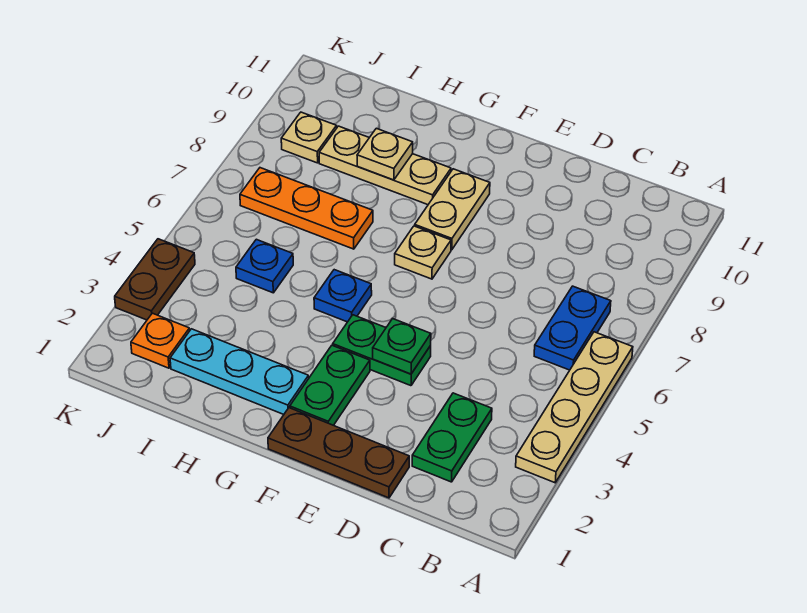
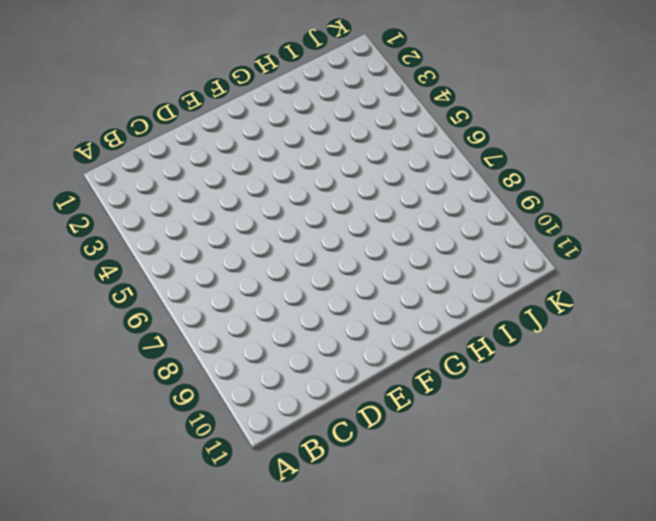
none -> tan 1x4 plate [516,332,633,483]
none -> blue 1x2 plate [534,286,611,370]
none -> green 1x2 plate [412,393,492,482]

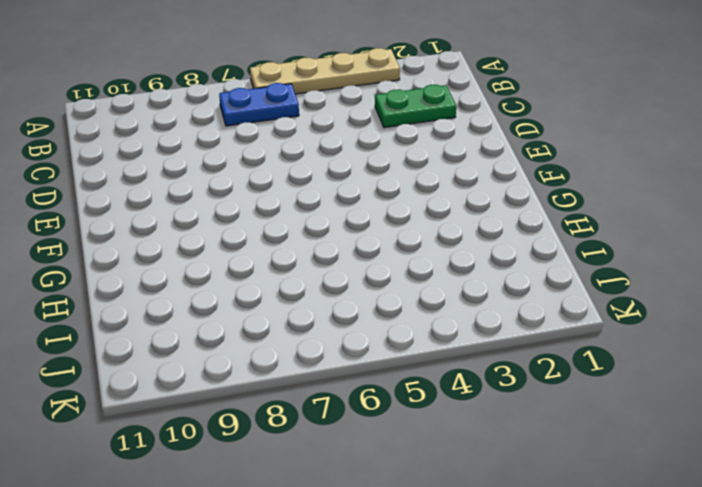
none -> brown 1x3 plate [268,408,409,498]
none -> green 1x2 plate [333,315,431,386]
none -> green 1x2 plate [290,345,370,425]

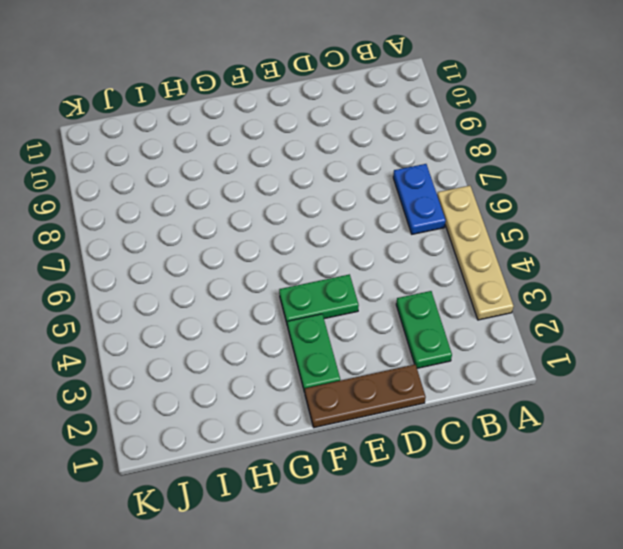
none -> tan 1x1 plate [395,226,451,279]
none -> tan 1x2 plate [415,169,490,250]
none -> cyan 1x3 plate [170,329,309,414]

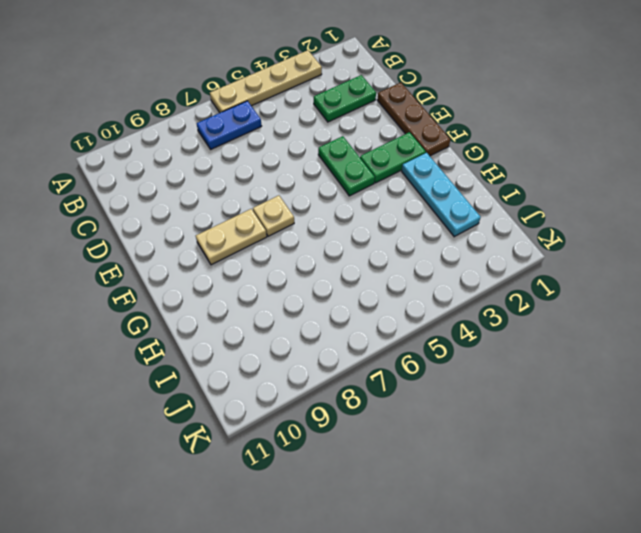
none -> blue 1x1 plate [314,270,372,322]
none -> tan 1x3 plate [319,126,451,205]
none -> orange 1x3 plate [240,168,373,249]

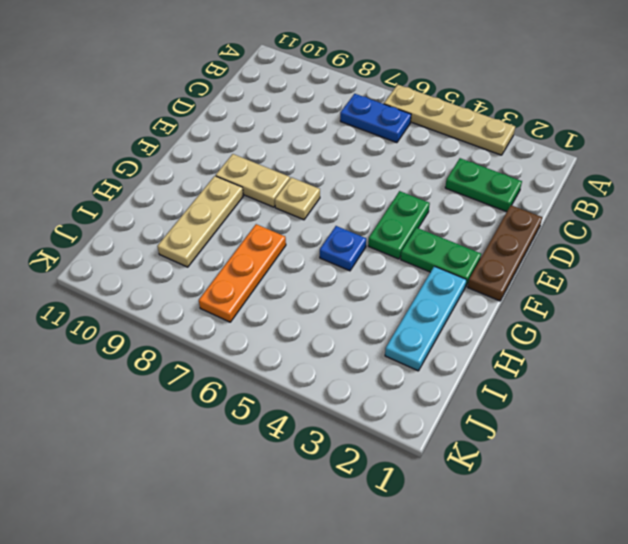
none -> blue 1x1 plate [236,239,293,293]
none -> orange 1x1 plate [131,313,190,368]
none -> tan 1x1 plate [281,112,337,163]

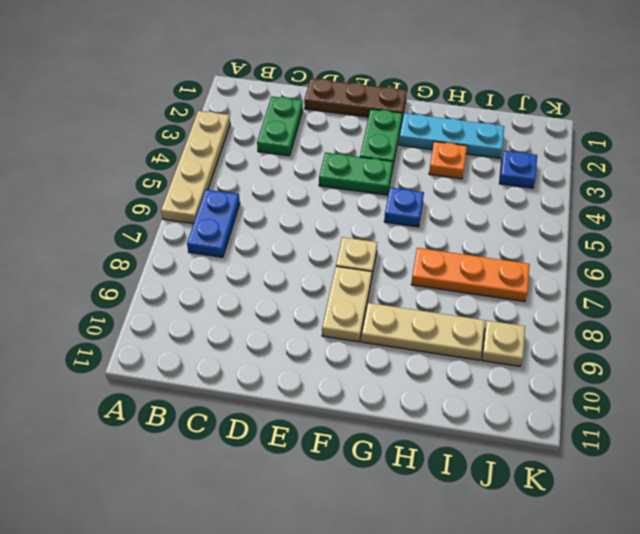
orange 1x1 plate [429,141,467,179] -> orange 1x1 plate moved to [131,313,190,368]
blue 1x1 plate [499,151,537,188] -> blue 1x1 plate moved to [236,239,293,293]
none -> brown 1x2 plate [115,239,195,320]
none -> green 1x1 plate [373,319,431,374]
none -> tan 1x1 plate [357,128,413,180]

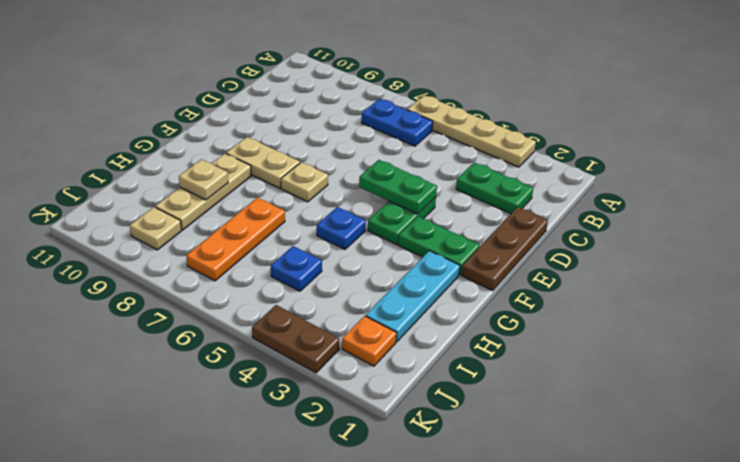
green 1x2 plate [359,160,437,214] -> green 1x1 plate [373,319,431,374]

